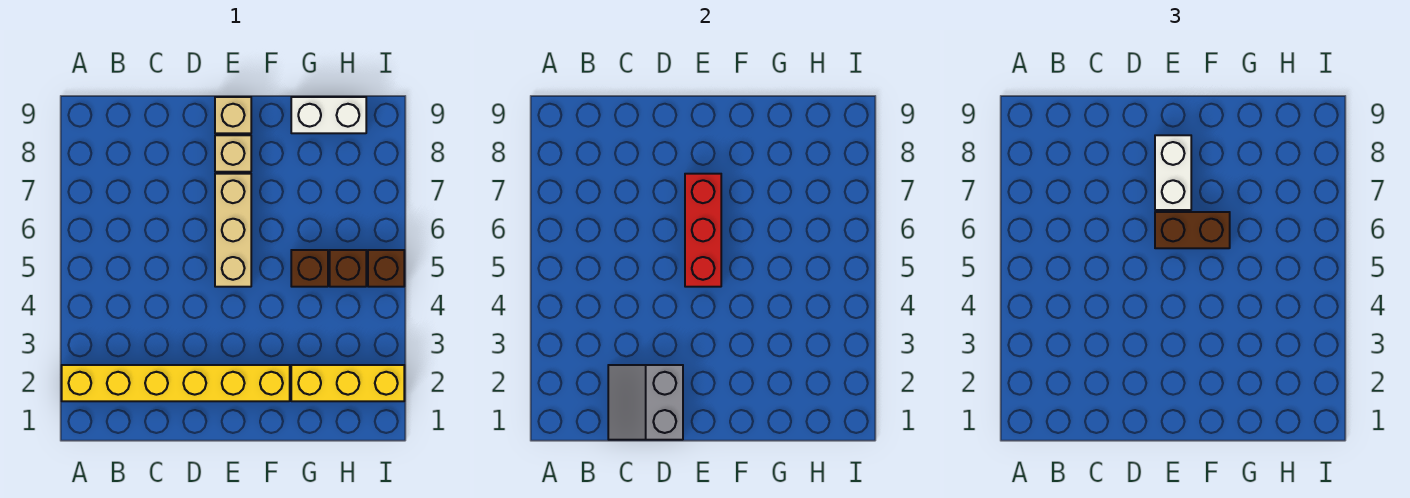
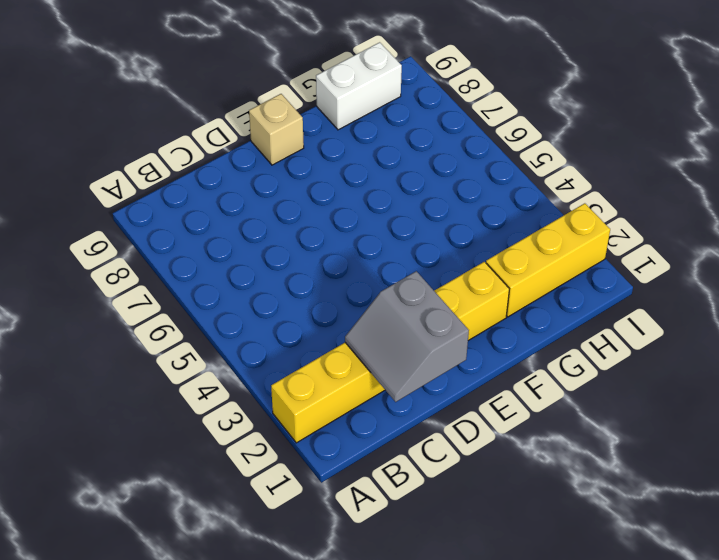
none -> tan 1x3 brick [215,174,251,287]
none -> tan 1x1 brick [215,135,251,172]
none -> brown 1x1 brick [291,250,328,287]

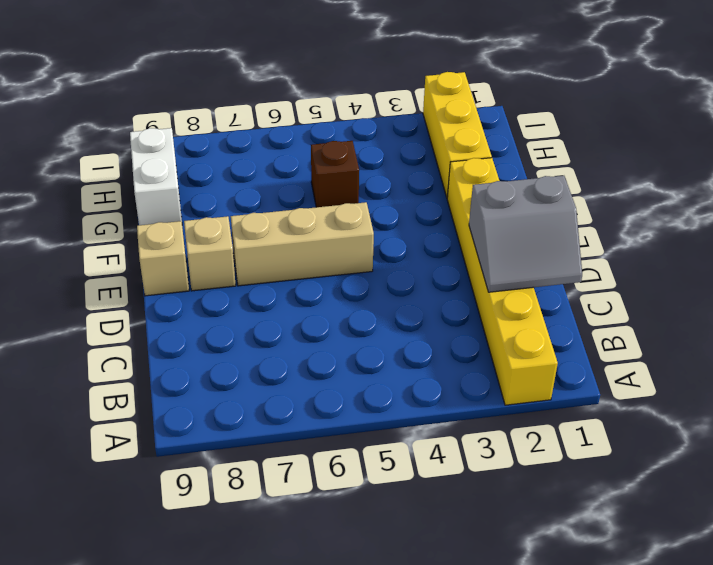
none -> brown 1x1 brick [330,250,366,287]
none -> brown 1x1 brick [368,250,404,287]
none -> red 1x3 brick [685,174,721,287]

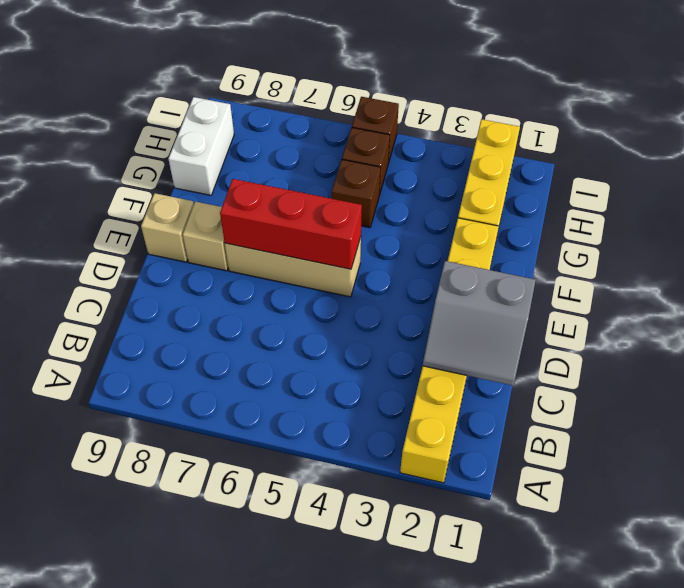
none -> brown 1x2 brick [1155,212,1230,248]
none -> white 1x2 brick [1155,135,1191,210]

